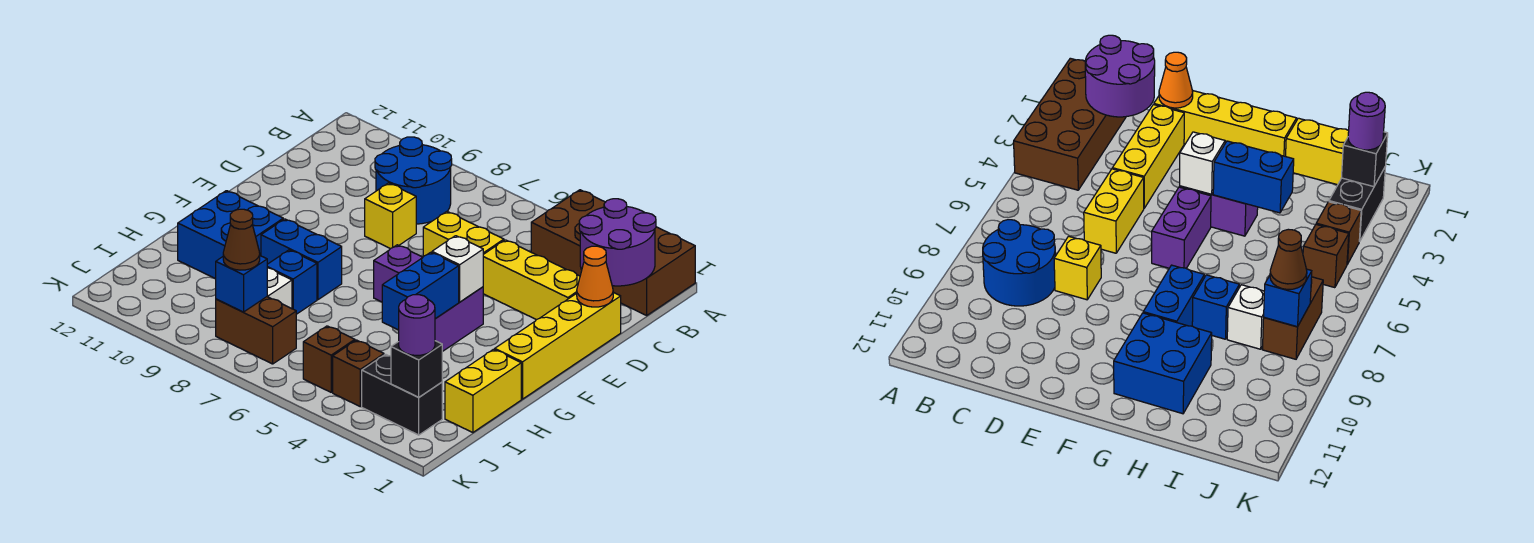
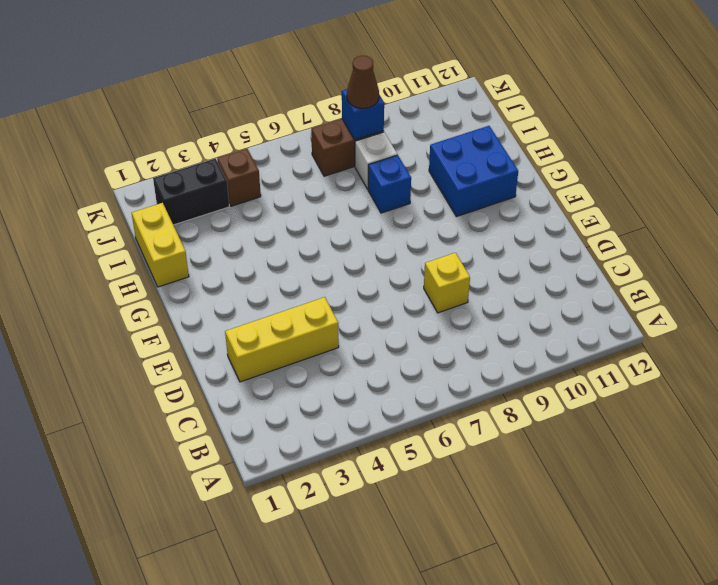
none -> brown 2x4 brick [531,190,695,315]
none -> blue 2x2 round brick [375,137,452,224]
none -> yellow 1x4 brick [495,292,621,399]

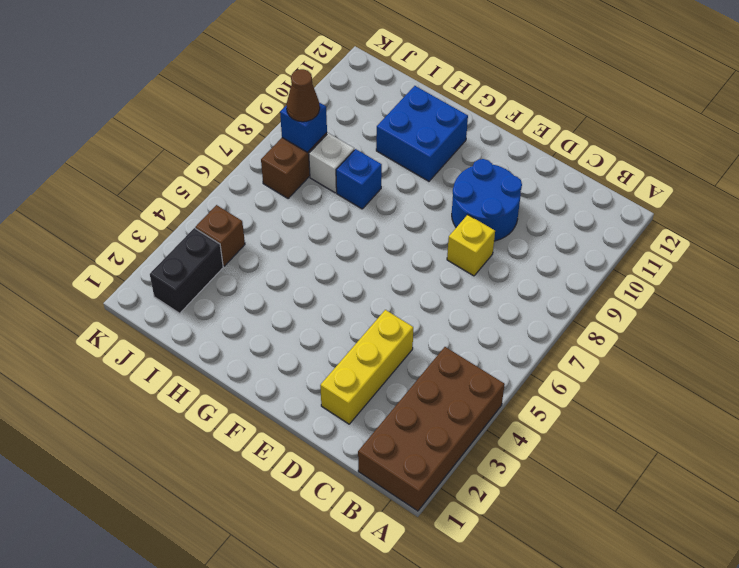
blue 2x2 round brick [452,159,522,241] -> blue 2x2 round brick moved to [375,137,452,224]
none -> yellow 1x4 brick [495,292,621,399]
none -> yellow 1x2 brick [423,211,504,257]
none -> purple 1x2 brick [435,287,483,352]

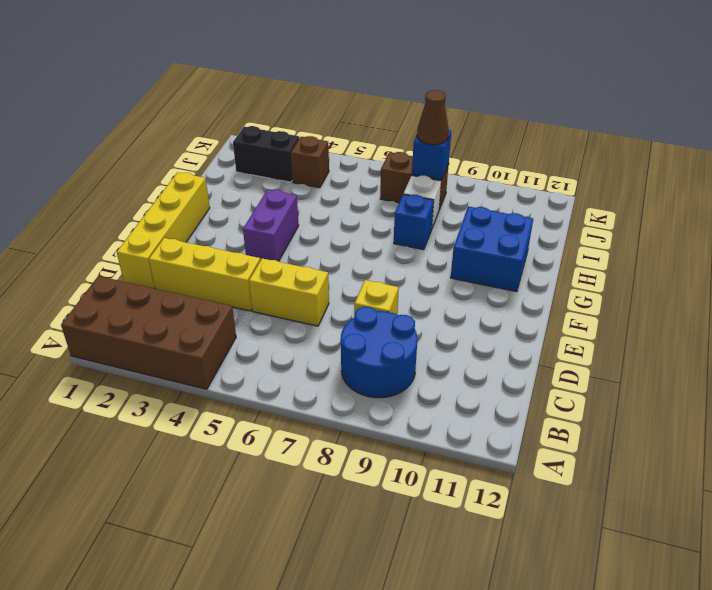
none -> purple 1x2 brick [374,245,423,302]
none -> blue 1x2 brick [261,219,342,300]
none -> yellow 1x2 brick [445,349,521,433]

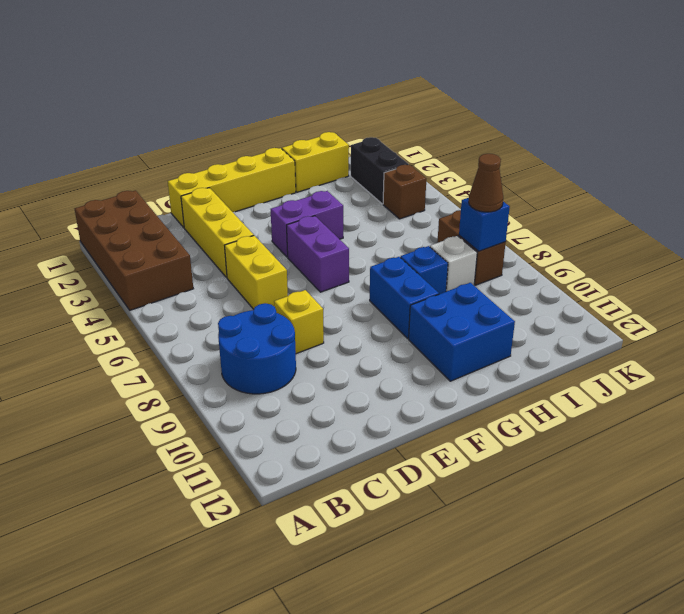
none -> brown 1x1 brick [303,326,355,392]
none -> purple 2x2 round brick [579,199,656,286]
none -> orange 1x1 cone [577,246,613,307]

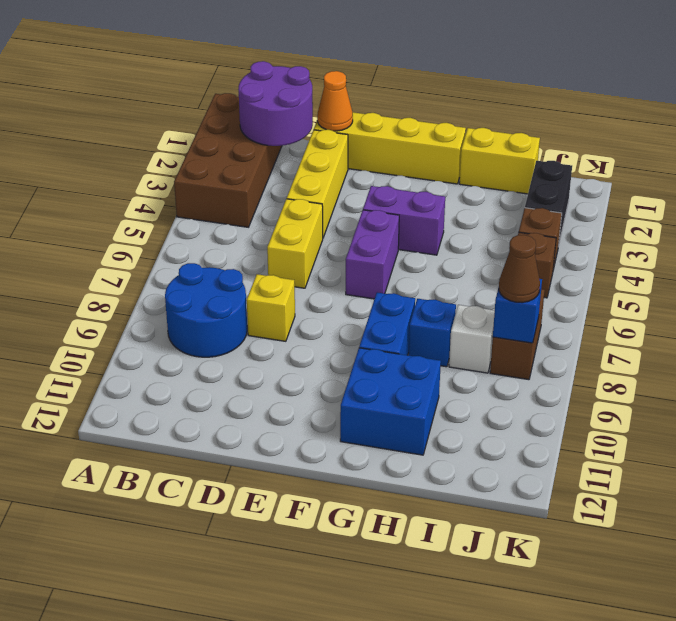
none -> white 1x1 brick [432,236,483,302]
none -> blue 1x2 brick [382,252,459,330]
none -> black 1x1 brick [391,341,442,397]

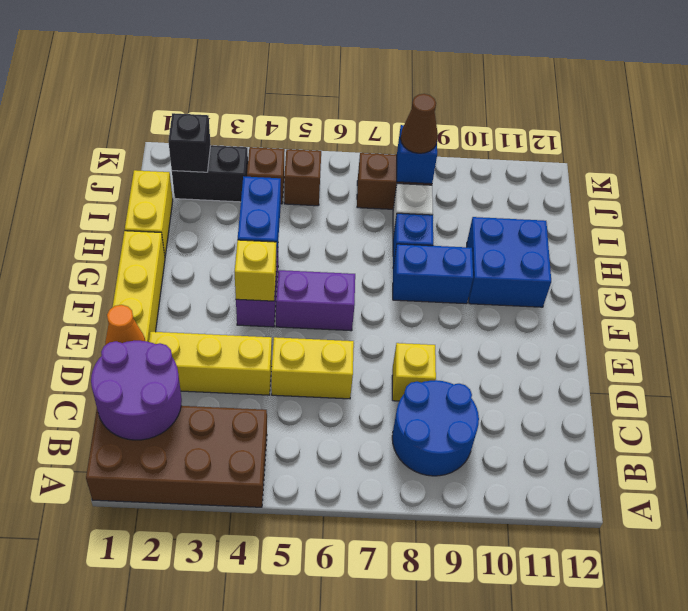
yellow 1x1 brick [235,240,276,301] -> white 1x1 brick [432,236,483,302]
none -> purple 1x1 round brick [399,295,435,355]

